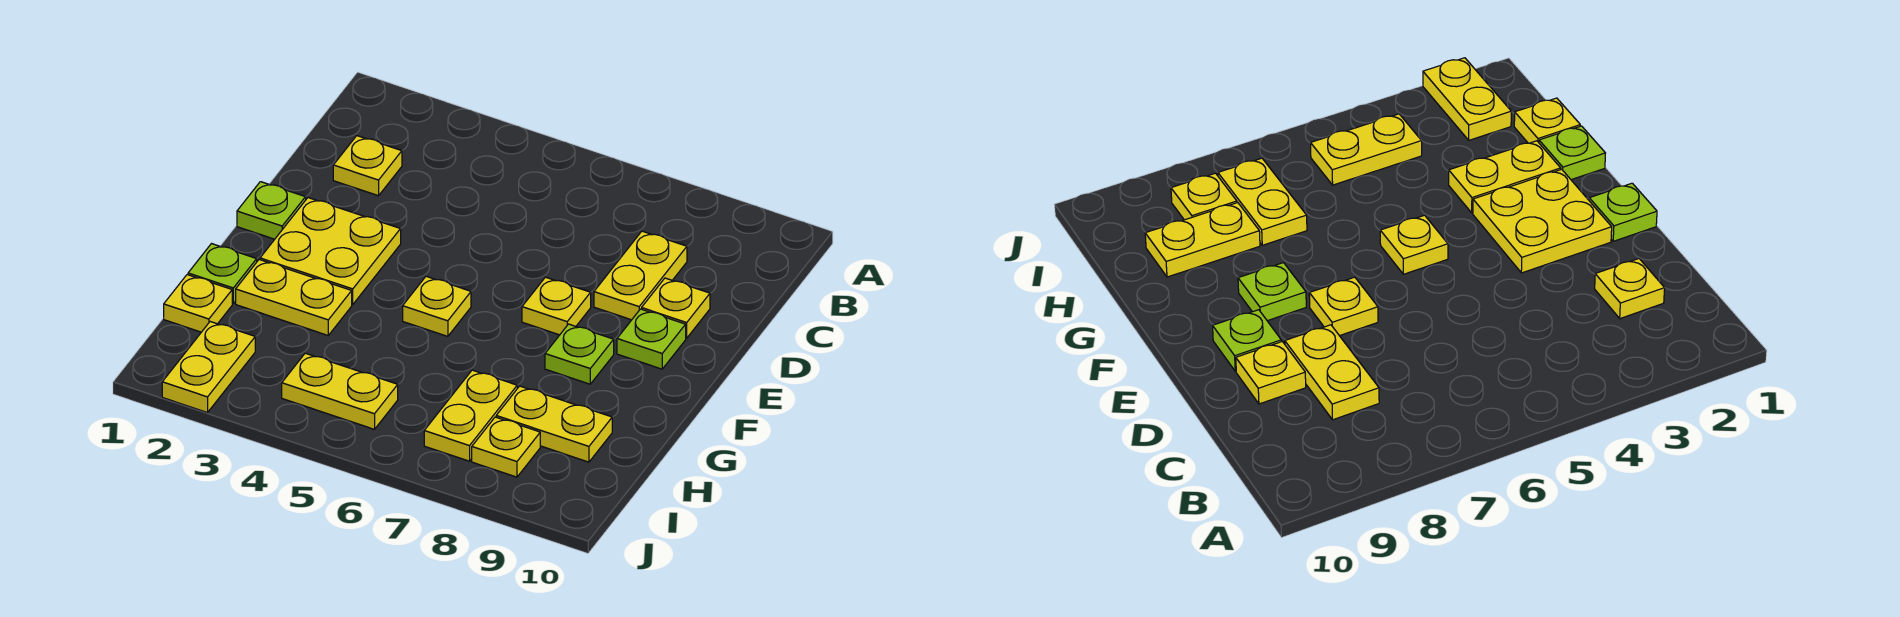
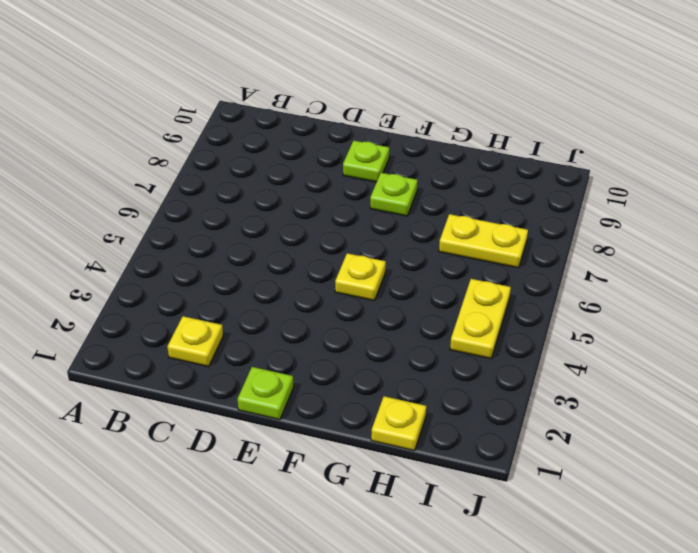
none -> yellow 1x2 plate [594,231,687,320]
none -> yellow 1x1 plate [642,278,710,338]
none -> yellow 2x2 plate [260,198,401,305]

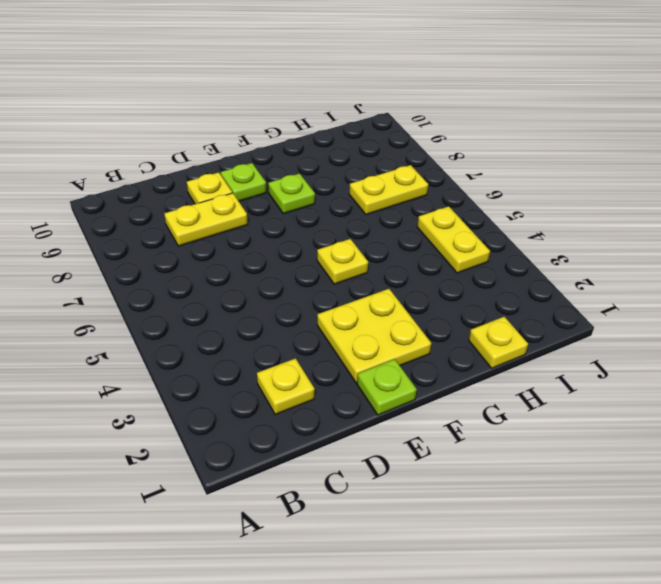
none -> yellow 1x1 plate [522,277,591,335]
none -> lime 1x1 plate [188,244,257,304]
none -> yellow 1x2 plate [236,260,352,335]

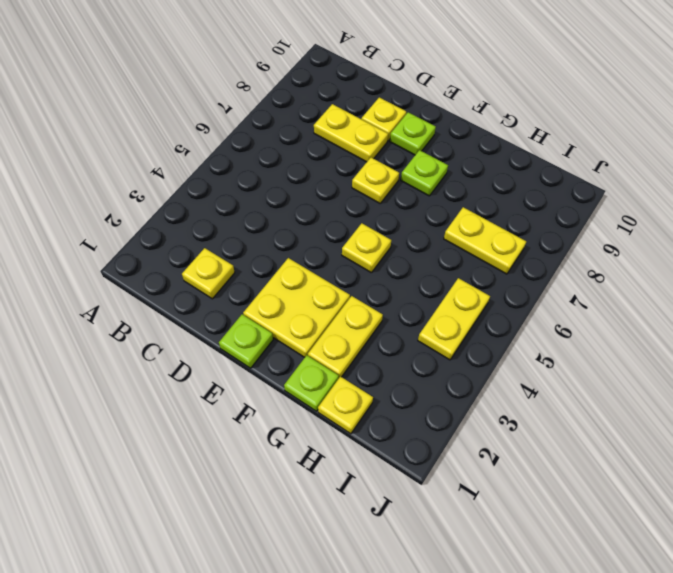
none -> yellow 1x2 plate [496,386,612,462]
none -> yellow 1x2 plate [162,322,255,413]
none -> yellow 1x1 plate [472,417,540,477]

